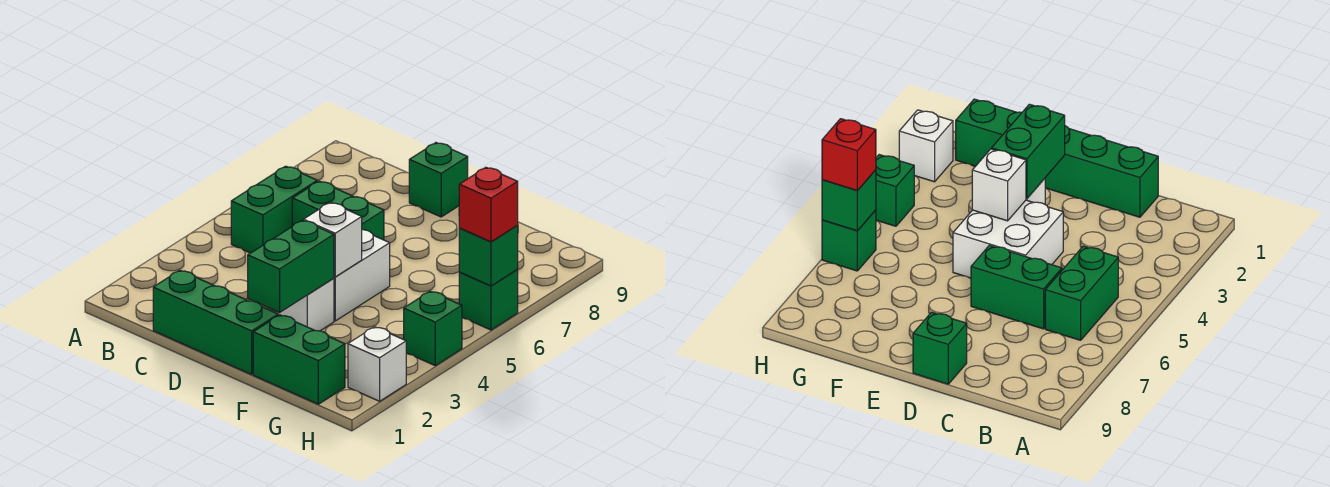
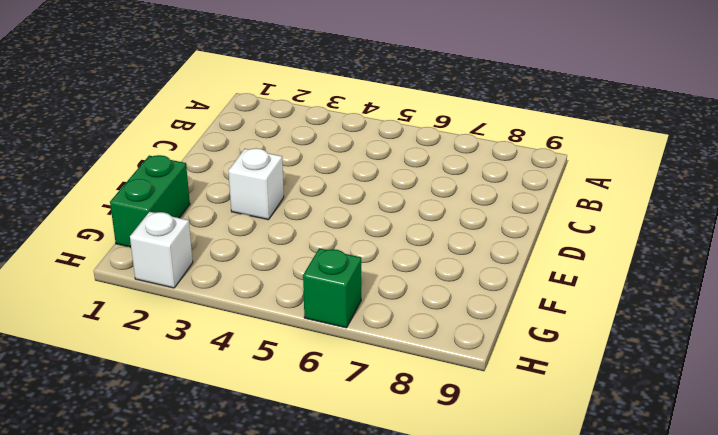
none -> green 1x2 brick [231,166,317,253]
none -> green 1x3 brick [153,270,278,374]
none -> green 1x2 brick [292,181,384,240]

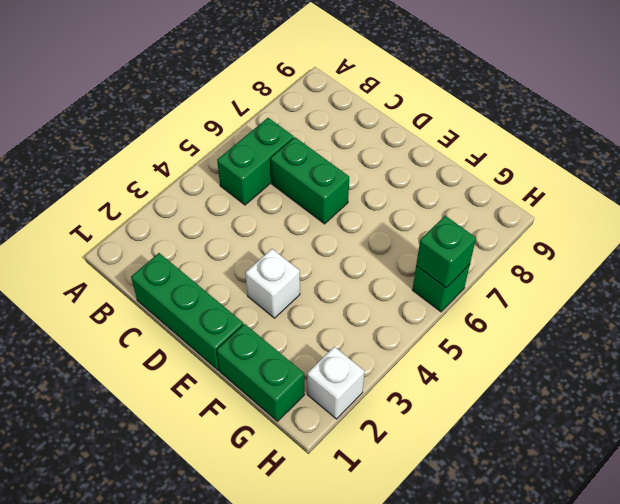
none -> white 2x2 brick [334,230,390,321]
none -> green 1x1 brick [409,143,468,217]
none -> green 1x1 brick [404,291,462,366]

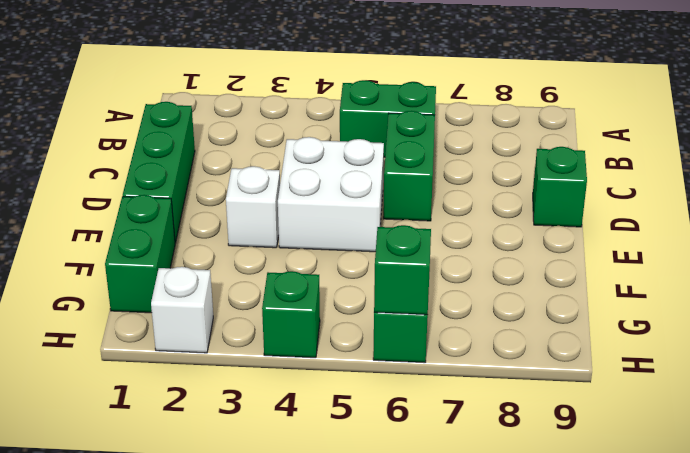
none -> green 1x2 brick [248,220,334,313]
none -> white 1x1 brick [304,203,362,277]
none -> red 1x1 brick [459,167,518,242]

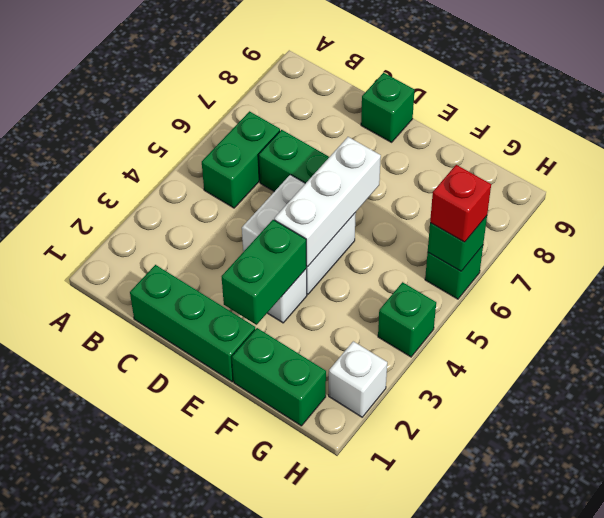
white 1x3 brick [274,137,381,267] -> white 1x1 brick [304,203,362,277]

